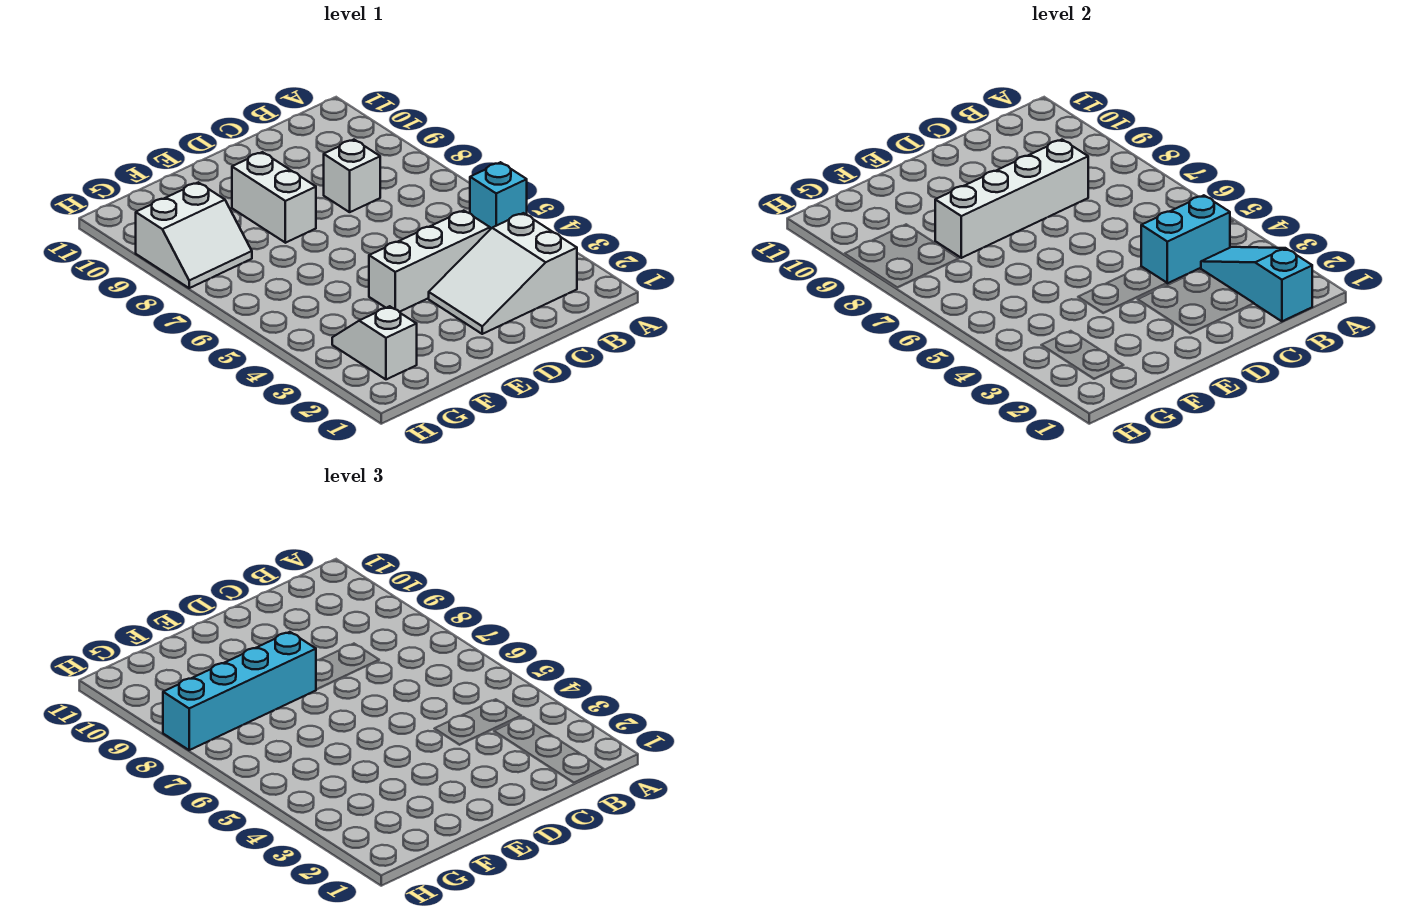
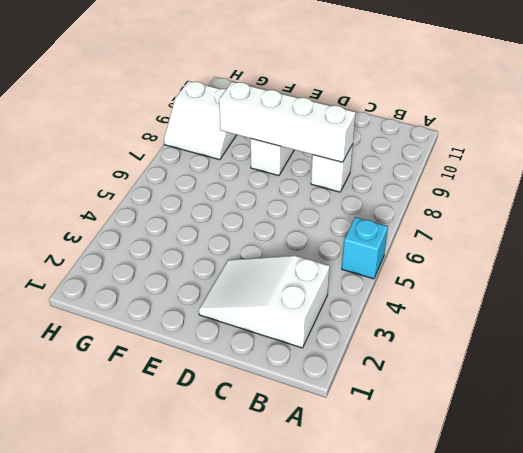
none -> white 1x3 brick [369,211,490,312]
none -> white 1x2 slope [332,306,417,379]

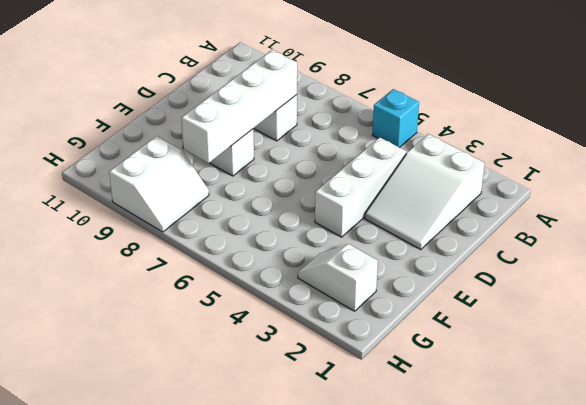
none -> cyan 1x3 slope [1201,247,1312,321]
none -> cyan 1x2 brick [1141,195,1230,283]

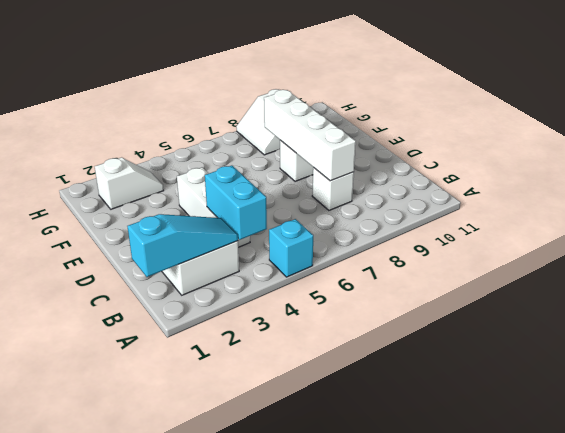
none -> cyan 1x4 brick [163,632,316,750]

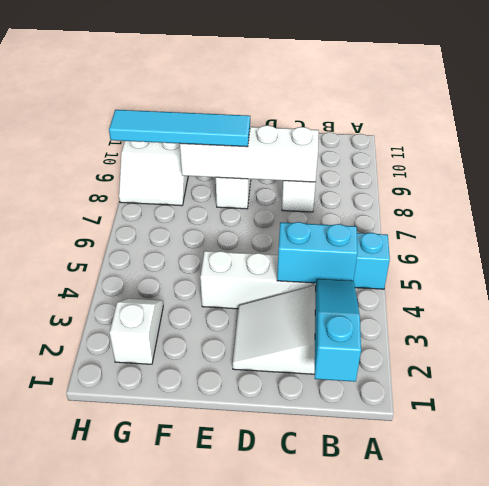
cyan 1x4 tile [109,110,250,147] -> cyan 1x4 brick [163,632,316,750]

